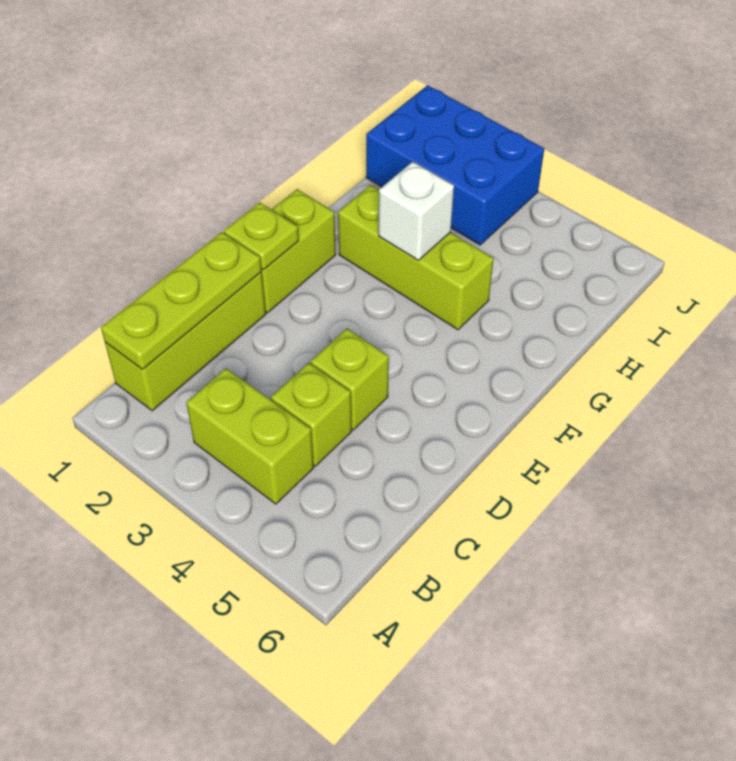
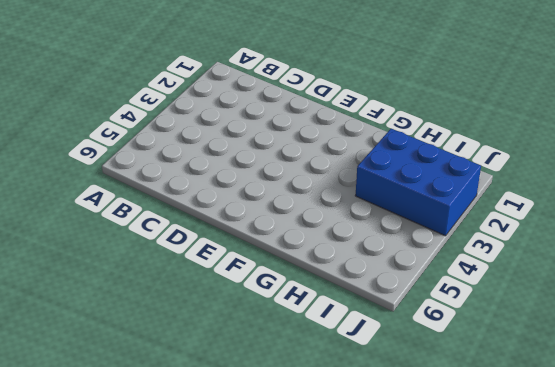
blue 2x3 brick [355,129,481,236] -> blue 2x3 brick turned to [366,85,544,245]
none -> lime 1x3 brick [105,272,266,411]
none -> lime 1x2 brick [186,368,314,504]

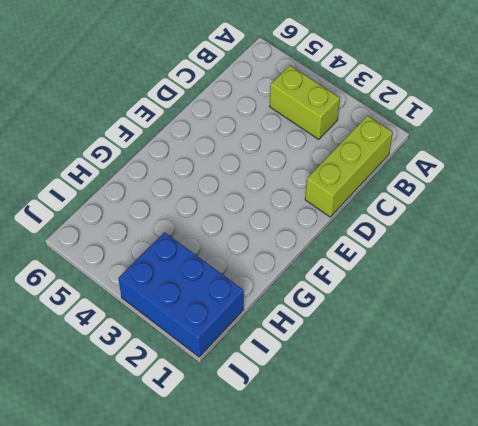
none -> lime 1x1 brick [271,363,352,466]
none -> lime 1x1 brick [311,329,389,430]

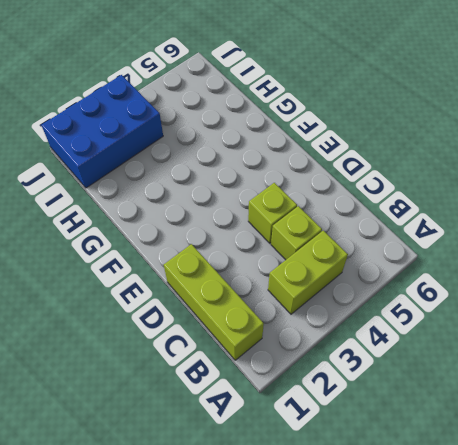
none -> lime 1x2 brick [261,189,336,313]
none -> lime 1x3 brick [338,185,494,330]

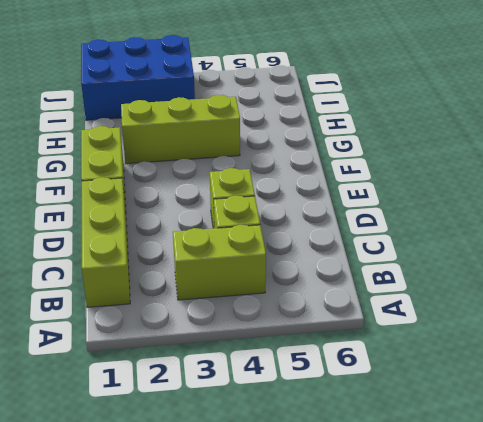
none -> lime 1x3 plate [101,232,262,369]
none -> lime 1x1 plate [224,202,299,270]

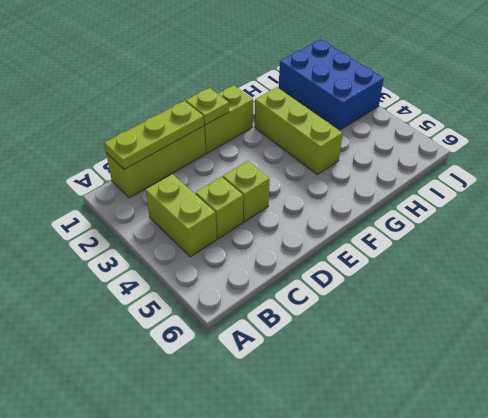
none -> white 1x1 brick [379,162,454,261]

